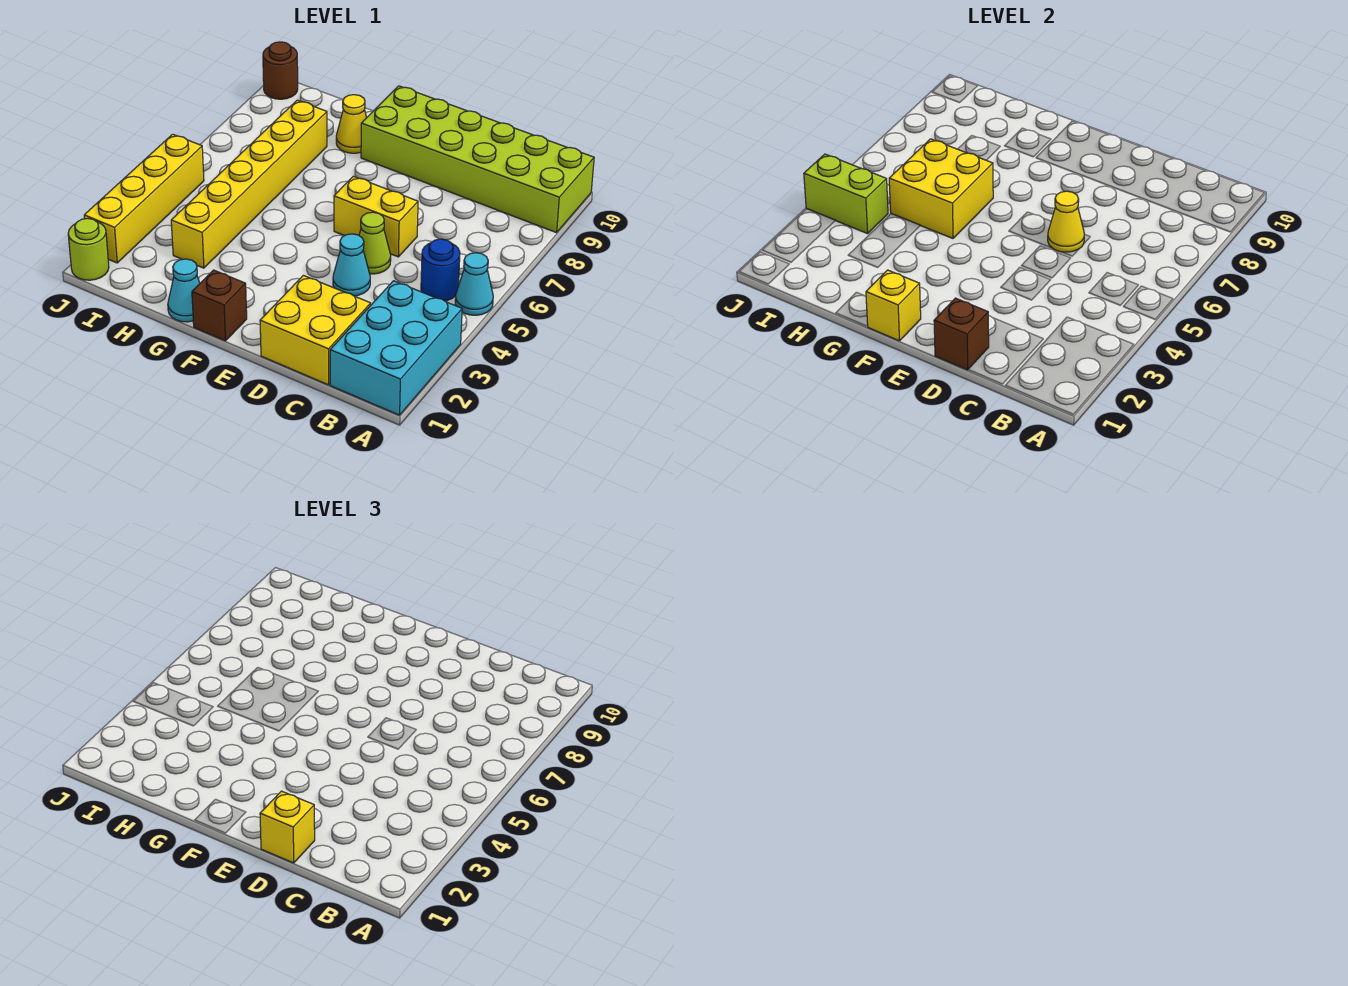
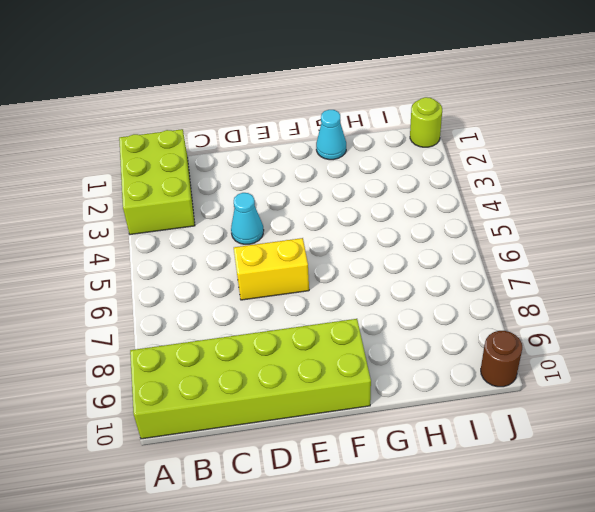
lime 2x3 brick [119,129,195,235] -> cyan 2x3 brick [330,281,462,415]
none -> cyan 1x1 cone [455,253,493,315]
none -> blue 1x1 round brick [421,239,460,301]
none -> yellow 2x2 brick [260,275,371,385]

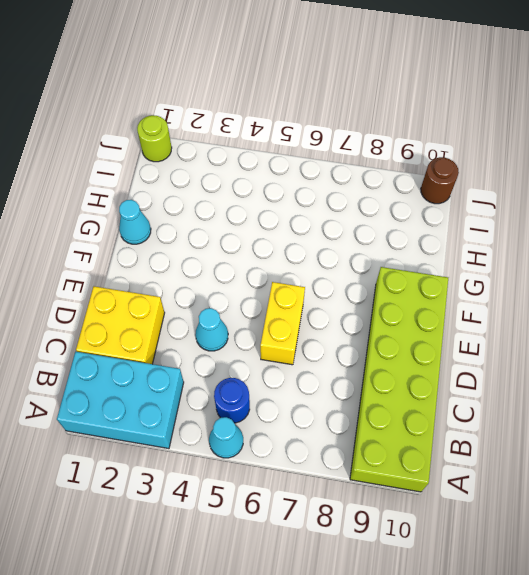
none -> lime 1x1 cone [359,212,391,274]
none -> brown 1x1 brick [192,270,247,341]
none -> yellow 1x1 cone [336,95,367,153]

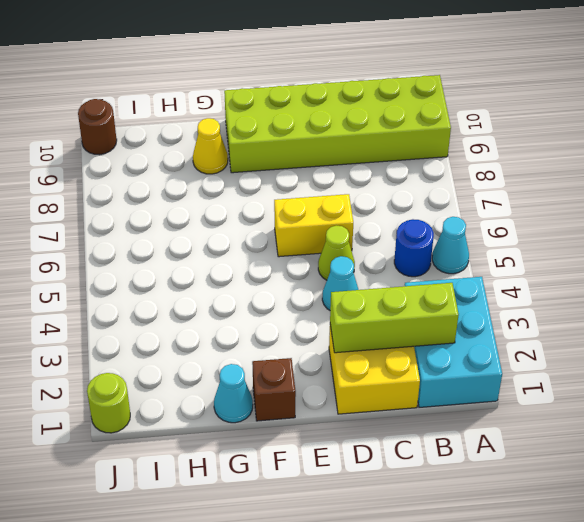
lime 1x3 brick [330,283,459,353] -> none
none -> yellow 1x6 brick [171,100,327,268]
none -> yellow 1x4 brick [84,134,204,263]
none -> brown 1x1 brick [934,298,989,370]

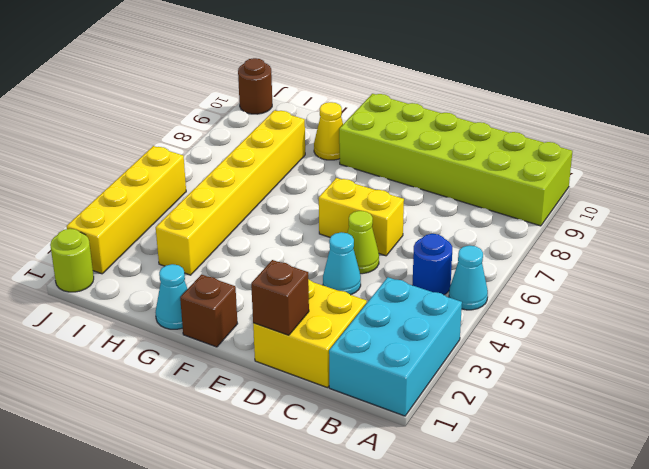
none -> yellow 1x1 cone [1048,191,1084,252]
none -> yellow 1x1 brick [866,270,921,341]
none -> yellow 2x2 brick [889,139,993,238]

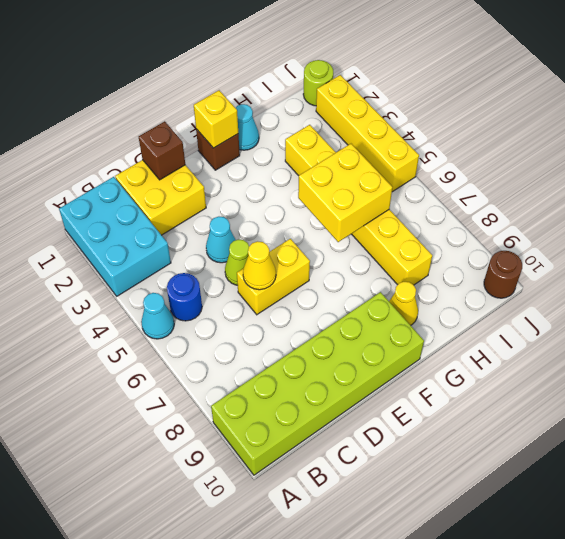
none -> lime 1x2 brick [804,154,888,234]
none -> yellow 1x1 brick [260,791,315,863]

